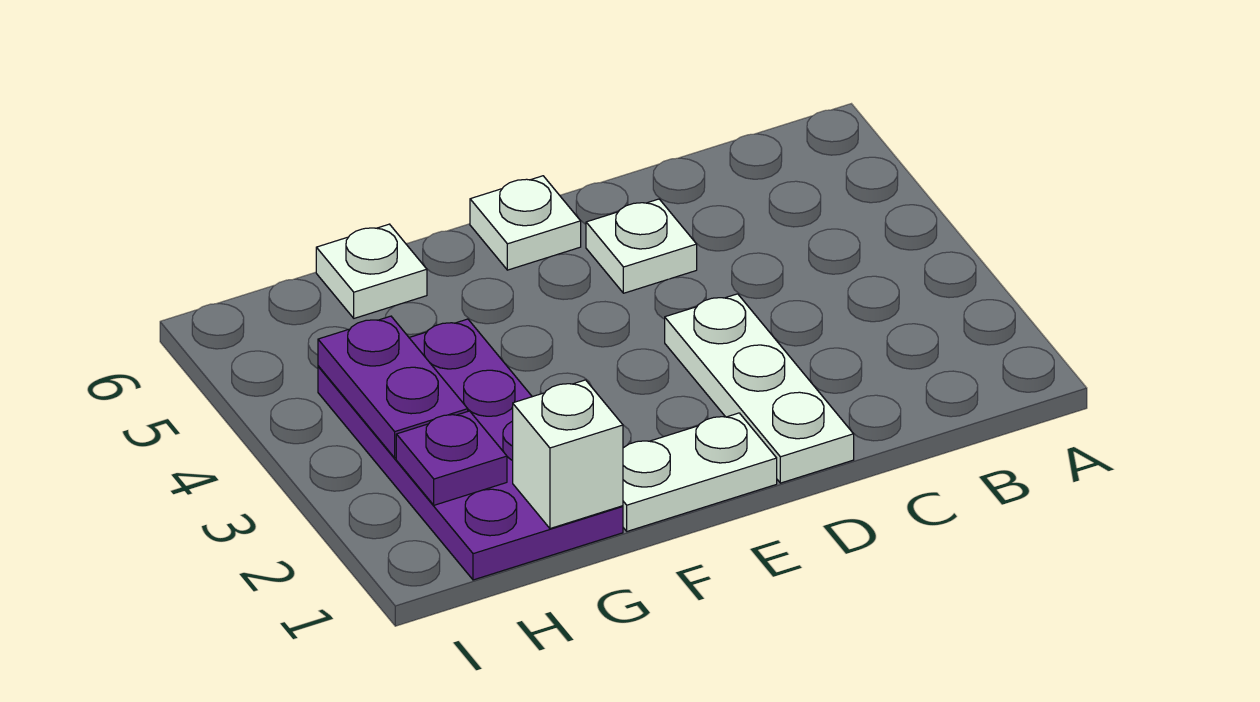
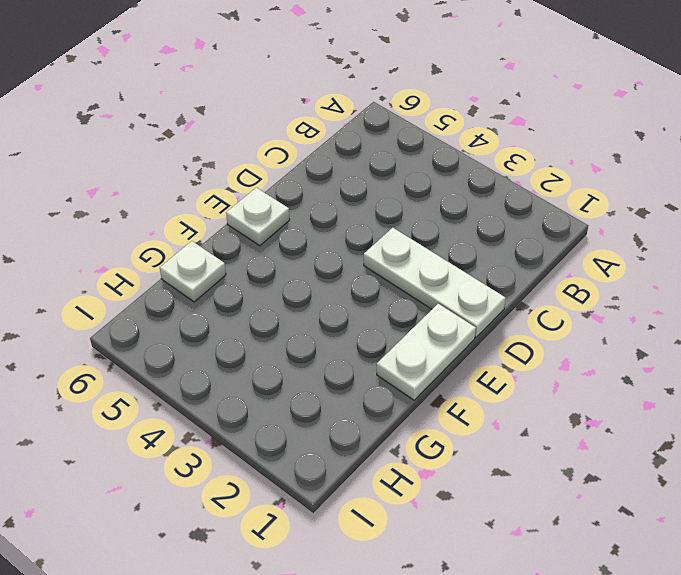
none -> white 1x1 plate [586,199,697,293]
none -> purple 2x4 plate [318,319,623,580]

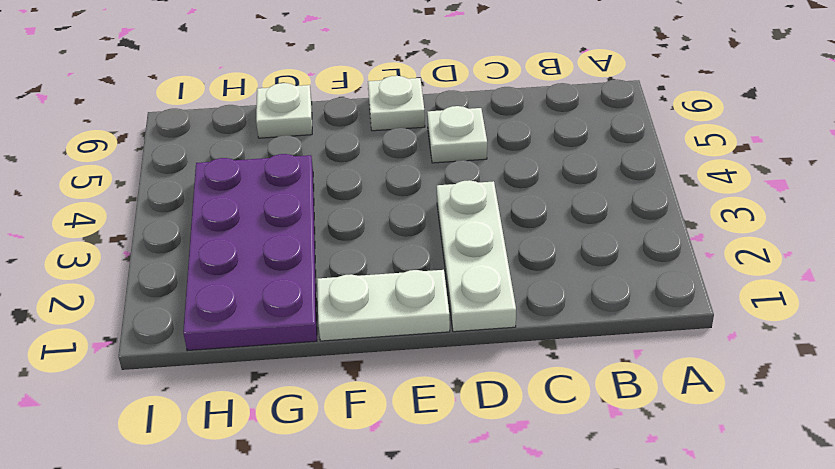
none -> white 1x1 brick [513,380,623,529]
none -> purple 1x1 plate [396,411,507,505]

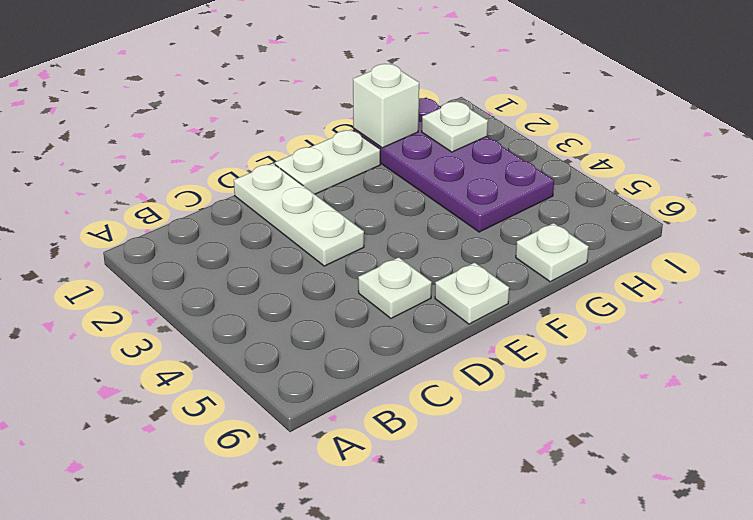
white 1x1 plate [422,101,488,152] -> purple 1x1 plate [396,411,507,505]
none -> purple 1x2 plate [318,316,468,458]

